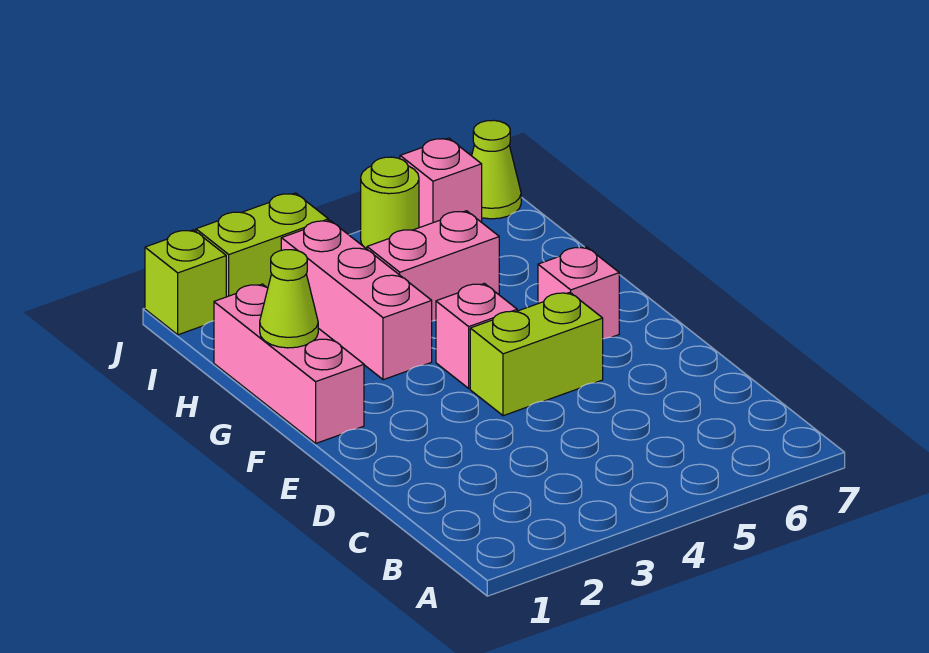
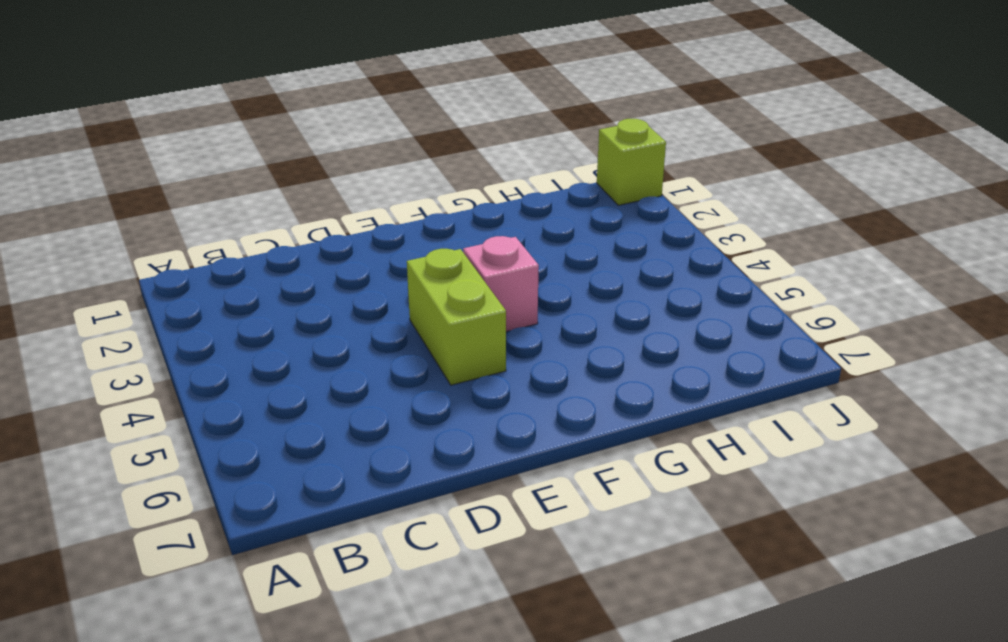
none -> pink 1x3 brick [214,284,364,443]
none -> pink 1x1 brick [538,247,619,339]
none -> pink 1x3 brick [281,220,432,380]

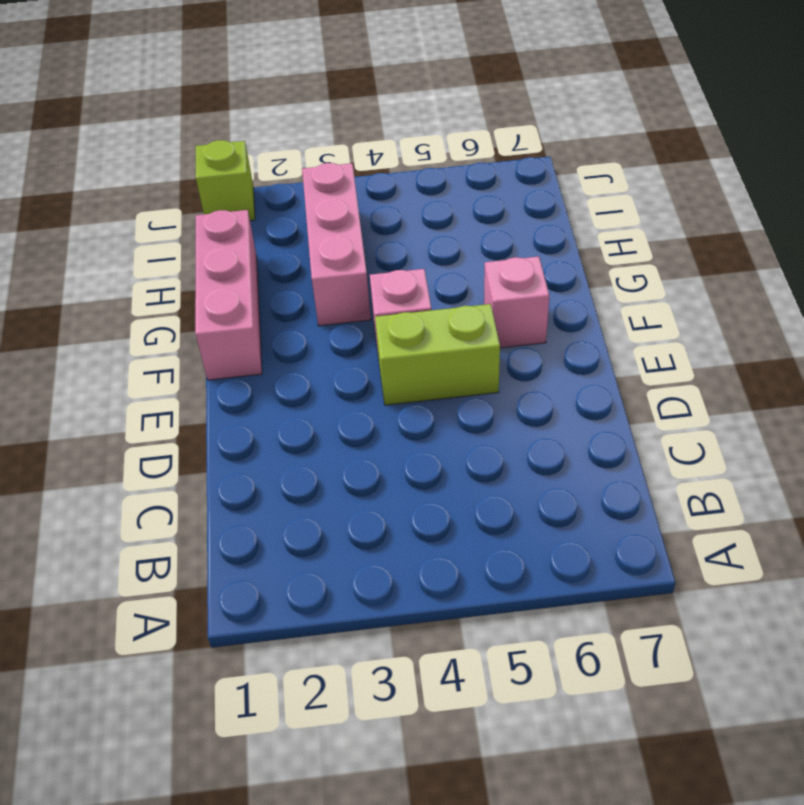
none -> pink 1x2 brick [367,211,499,321]
none -> lime 1x2 brick [196,193,328,297]
none -> lime 1x1 round brick [361,157,419,249]

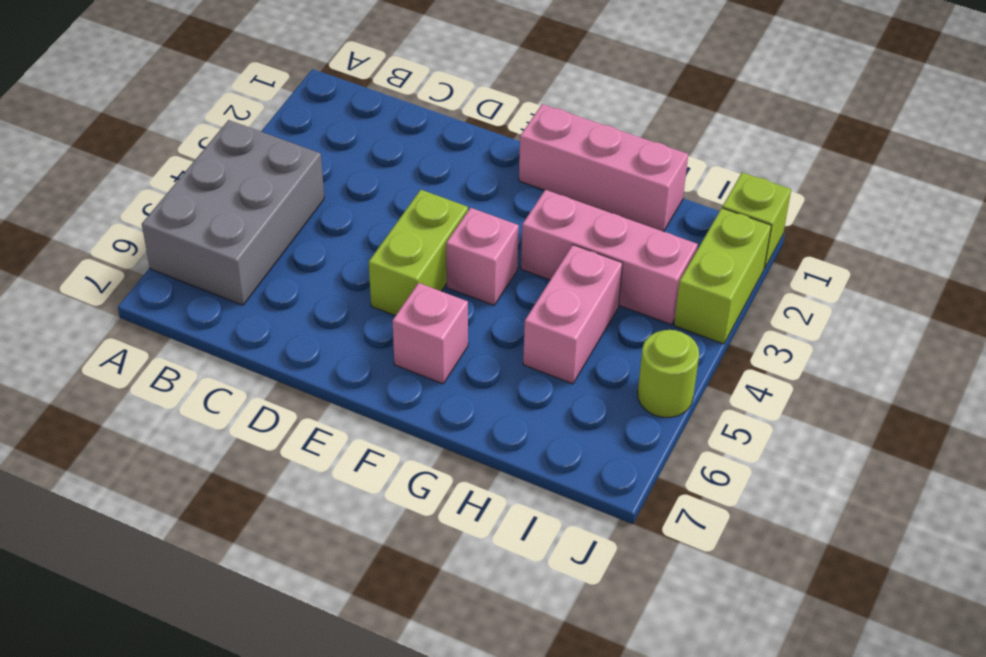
grey 2x3 brick [142,120,324,305] -> none
none -> pink 1x1 brick [400,138,482,228]
none -> lime 1x1 cone [472,120,521,219]
none -> lime 1x1 cone [260,250,318,348]

